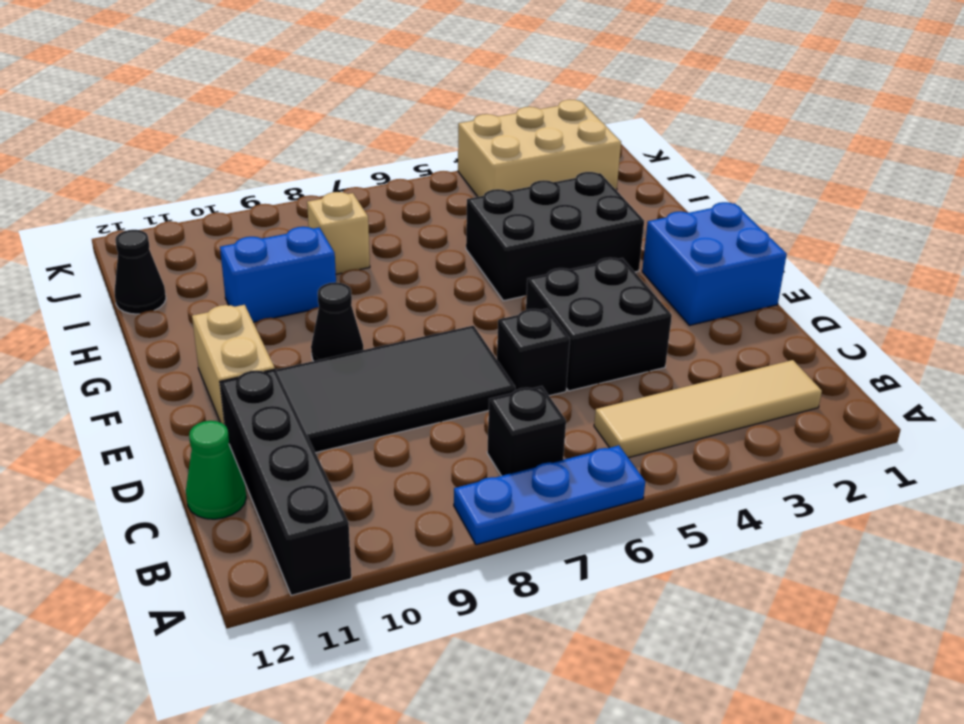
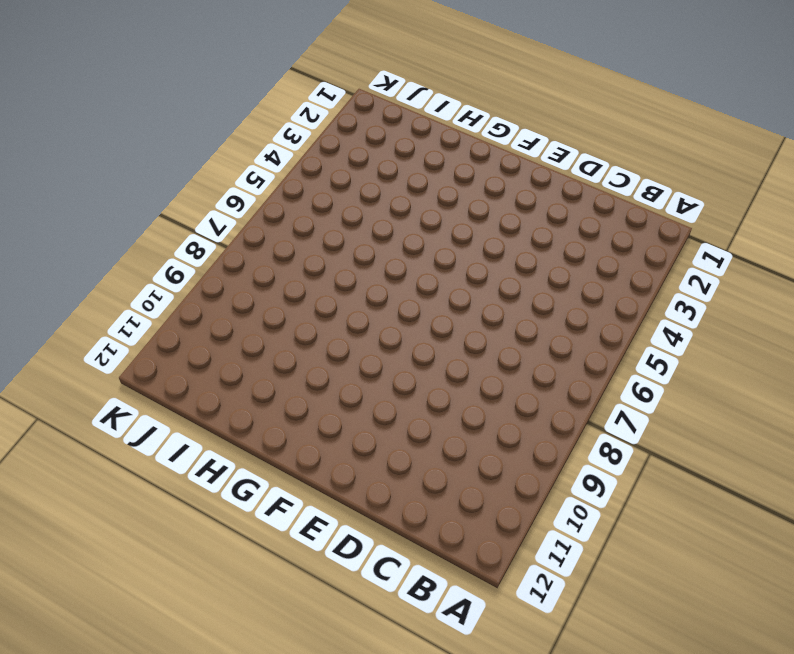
none -> blue 1x3 plate [454,445,645,545]
none -> black 1x4 brick [220,369,351,595]
none -> tan 1x4 tile [594,360,822,458]

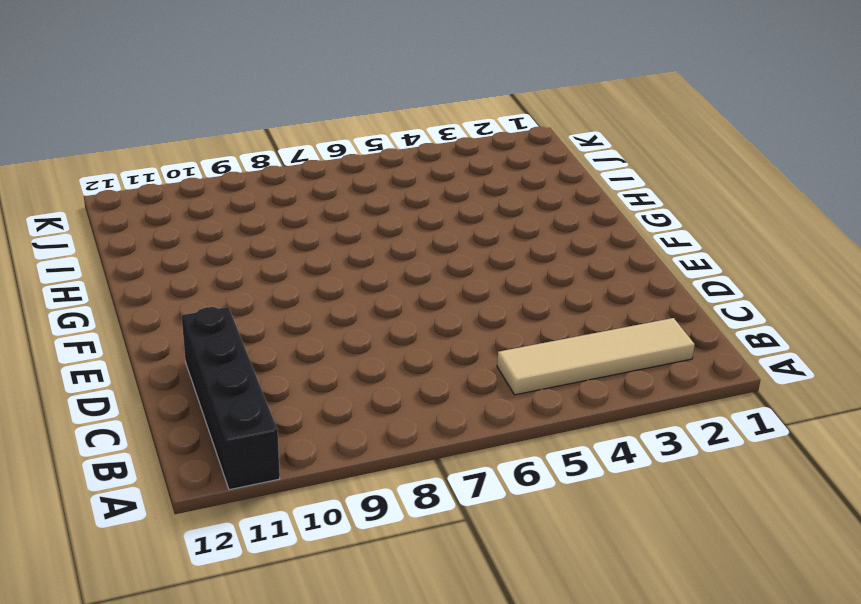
none -> blue 1x3 plate [454,445,645,545]
none -> black 1x1 brick [487,386,566,476]
none -> green 1x1 cone [186,421,246,519]

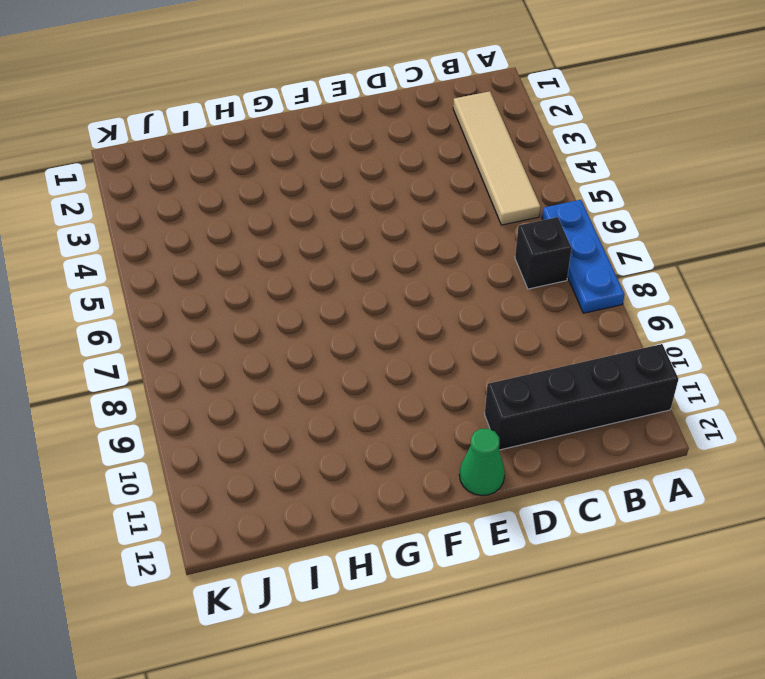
green 1x1 cone [459,429,505,495] -> green 1x1 cone moved to [186,421,246,519]
none -> black 2x2 brick [526,258,672,391]
none -> black 1x1 brick [497,309,570,396]
none -> black 2x4 tile [276,326,515,453]

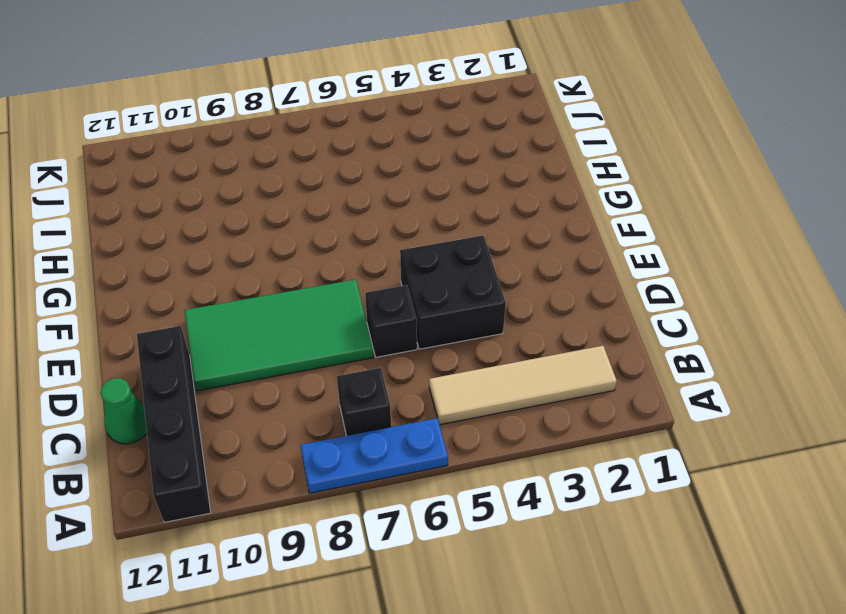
green 2x4 tile [184,280,373,391] -> black 2x4 tile [276,326,515,453]
none -> blue 2x2 brick [642,202,787,325]
none -> tan 1x2 brick [192,305,275,425]
none -> black 1x1 cone [311,282,363,361]

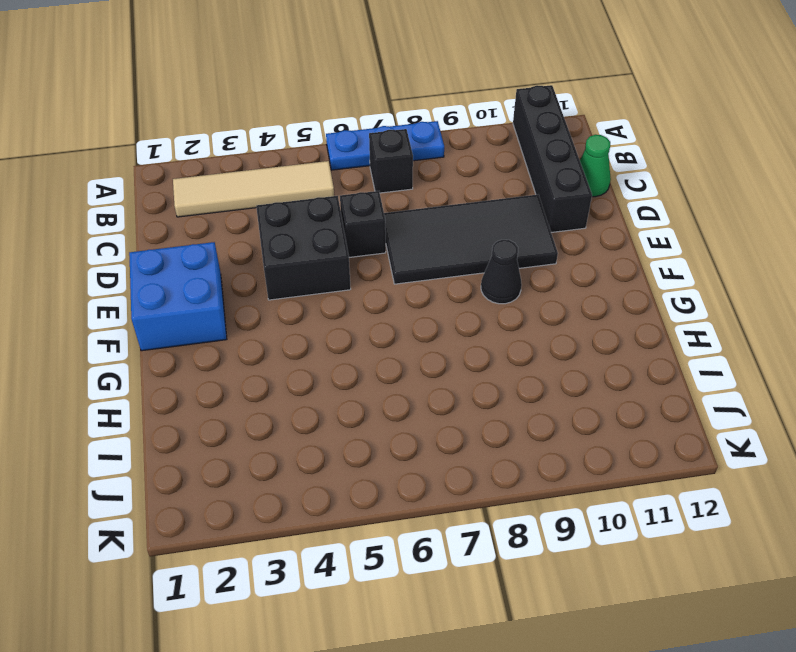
none -> tan 1x2 brick [192,305,275,425]
none -> black 2x3 brick [466,172,644,301]
none -> blue 1x2 brick [220,227,336,322]

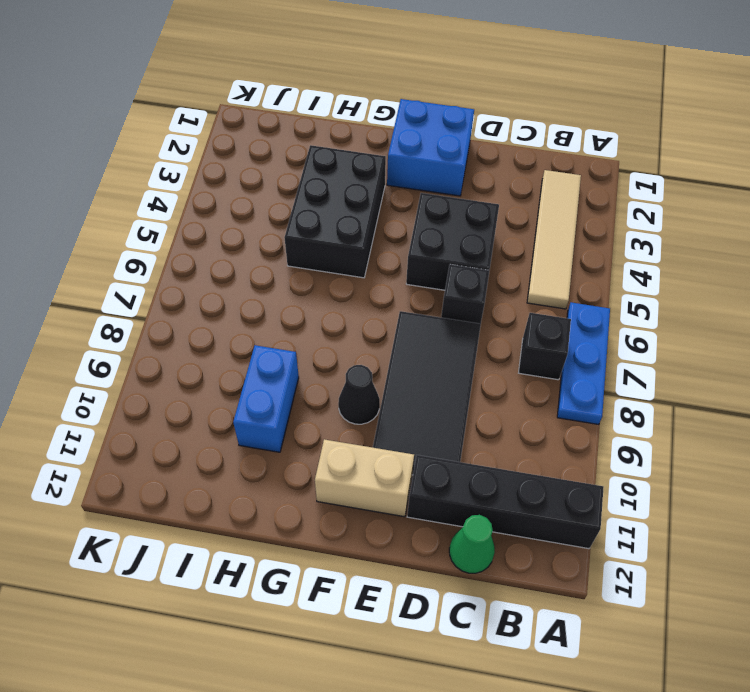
none -> tan 1x1 brick [307,192,370,274]
none -> black 1x1 cone [114,230,166,314]
none -> tan 2x3 brick [458,100,621,197]

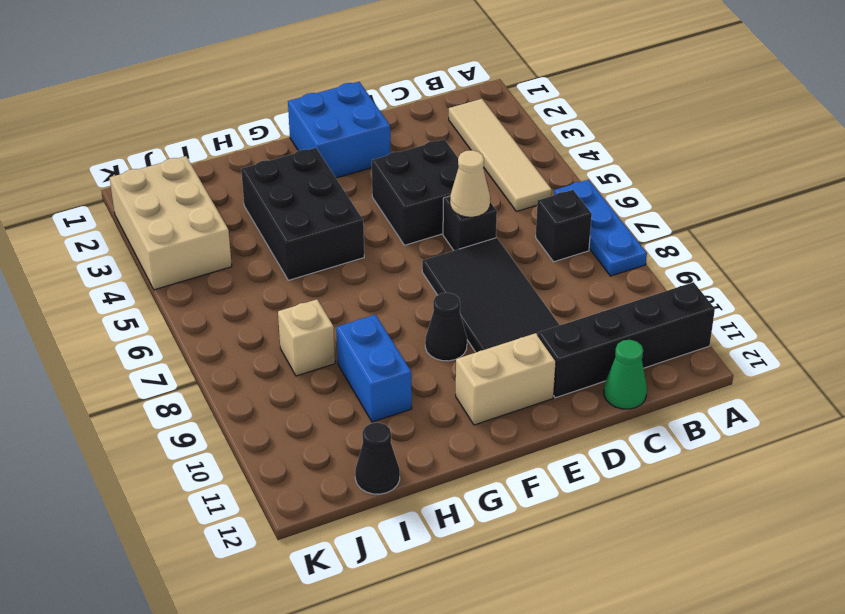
tan 1x1 cone [450,150,490,217] -> none

